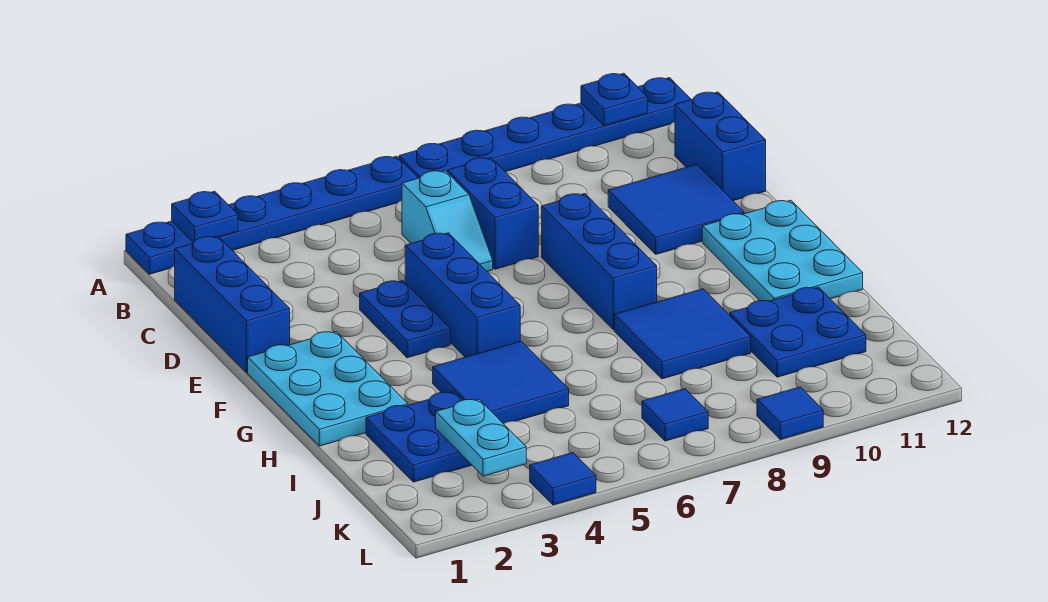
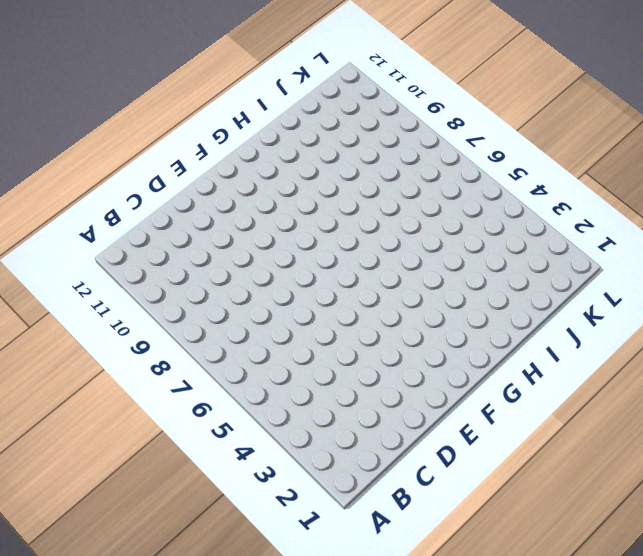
none -> blue 1x6 plate [126,156,418,274]
none -> blue 1x6 plate [399,78,691,178]
none -> blue 1x3 brick [175,236,290,373]

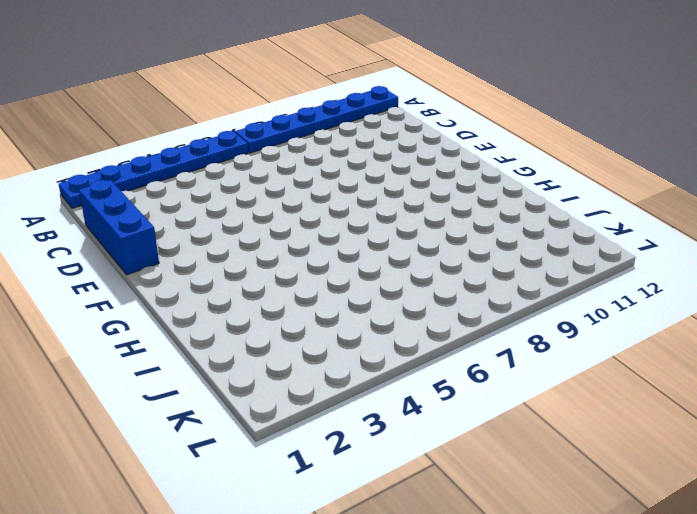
none -> cyan 1x2 slope [402,171,493,272]
none -> blue 1x2 brick [448,158,538,269]
none -> blue 1x2 brick [675,92,766,201]

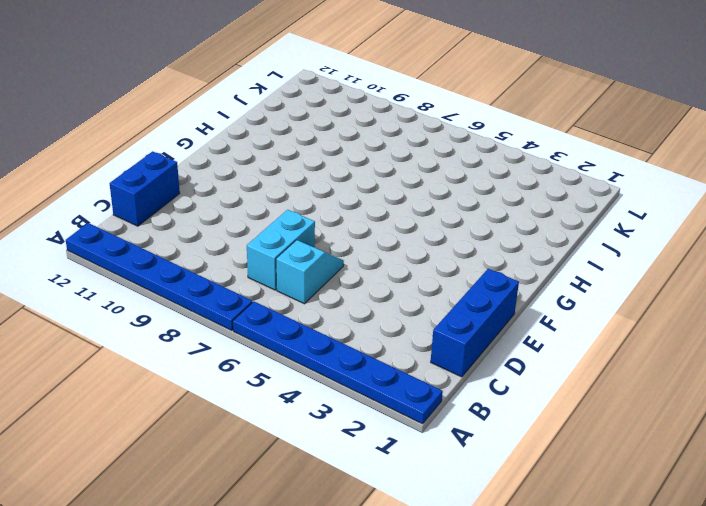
cyan 1x2 brick [247,210,315,290] -> blue 1x2 brick [448,158,538,269]
none -> blue 2x2 tile [608,164,744,254]
none -> blue 1x2 plate [360,281,450,358]
none -> blue 1x3 brick [405,233,520,357]

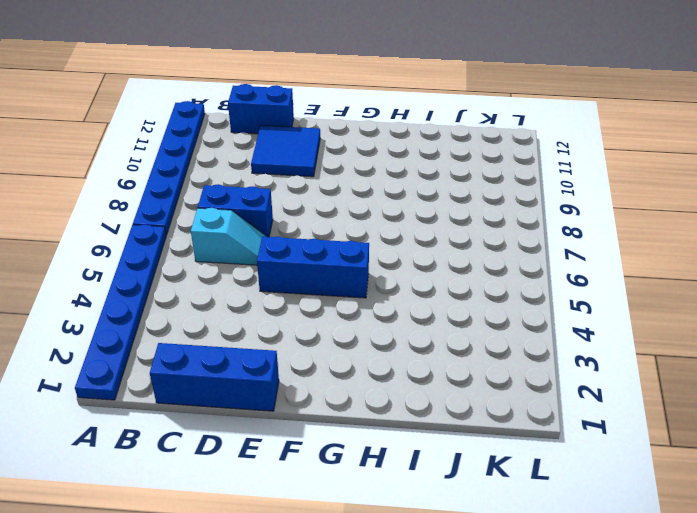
none -> blue 1x2 plate [360,281,450,358]
none -> blue 1x3 brick [542,194,657,330]
none -> cyan 2x3 plate [248,332,408,446]

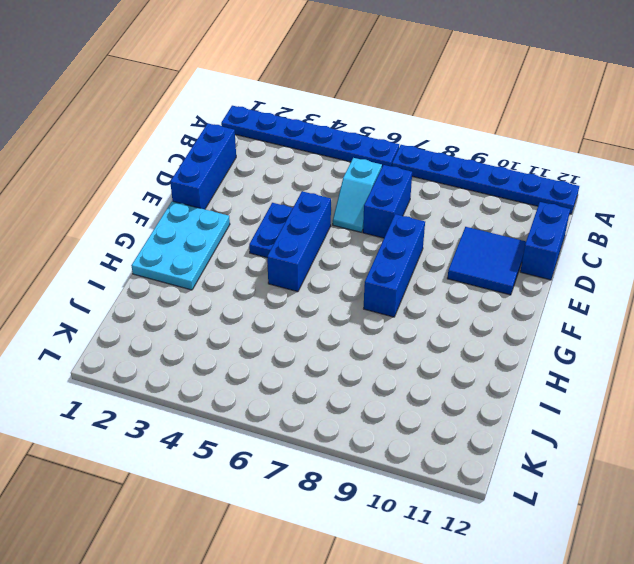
none -> cyan 2x3 plate [702,200,863,301]
none -> blue 2x2 tile [433,341,569,424]
none -> blue 2x2 tile [614,289,751,379]

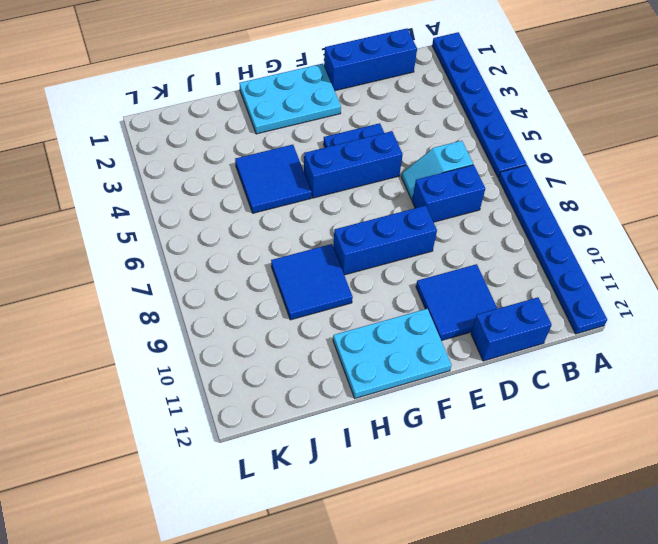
none -> blue 2x2 plate [366,392,471,482]
none -> blue 2x2 plate [730,287,866,377]
none -> blue 1x1 tile [642,389,708,441]

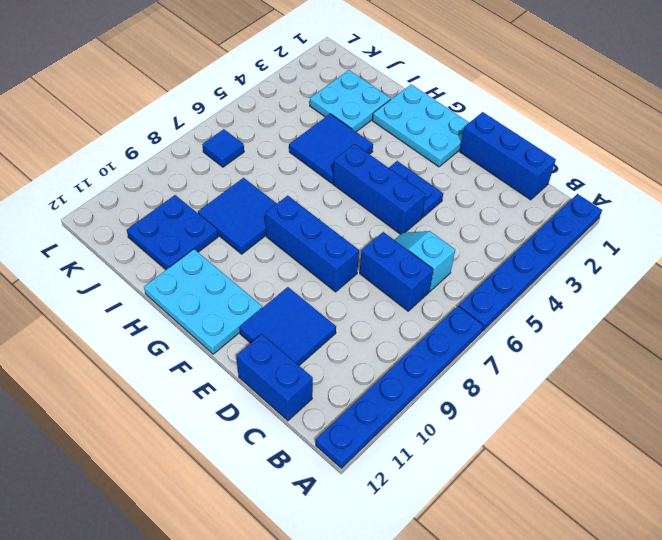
cyan 2x2 plate [310,70,391,132] -> blue 2x2 plate [366,392,471,482]
none -> blue 1x1 tile [530,453,596,505]
none -> blue 1x1 tile [757,387,823,439]
none -> blue 1x1 plate [172,191,238,242]

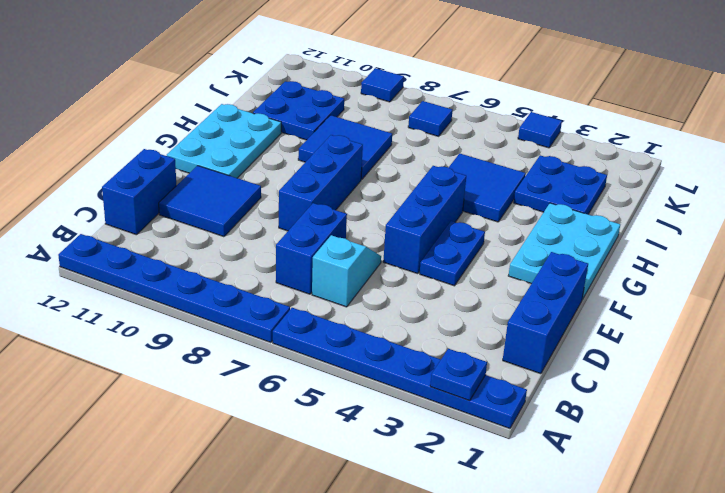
none -> blue 1x1 plate [581,73,647,126]
none -> cyan 1x2 plate [436,399,526,476]

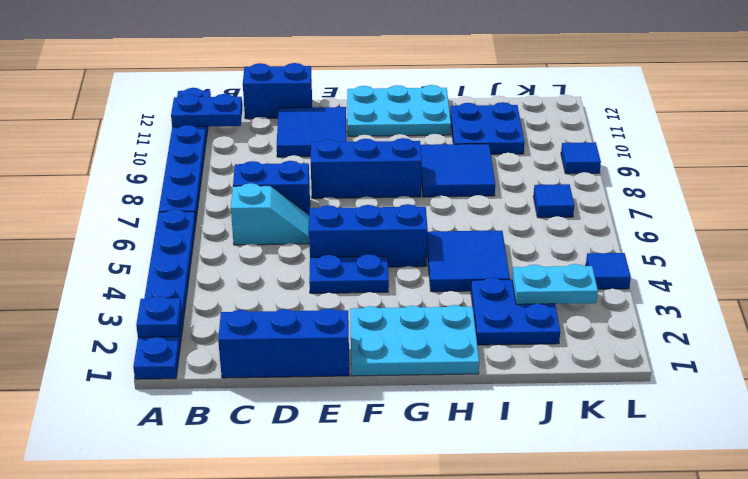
blue 1x2 plate [171,94,242,127] -> blue 1x1 plate [581,73,647,126]

